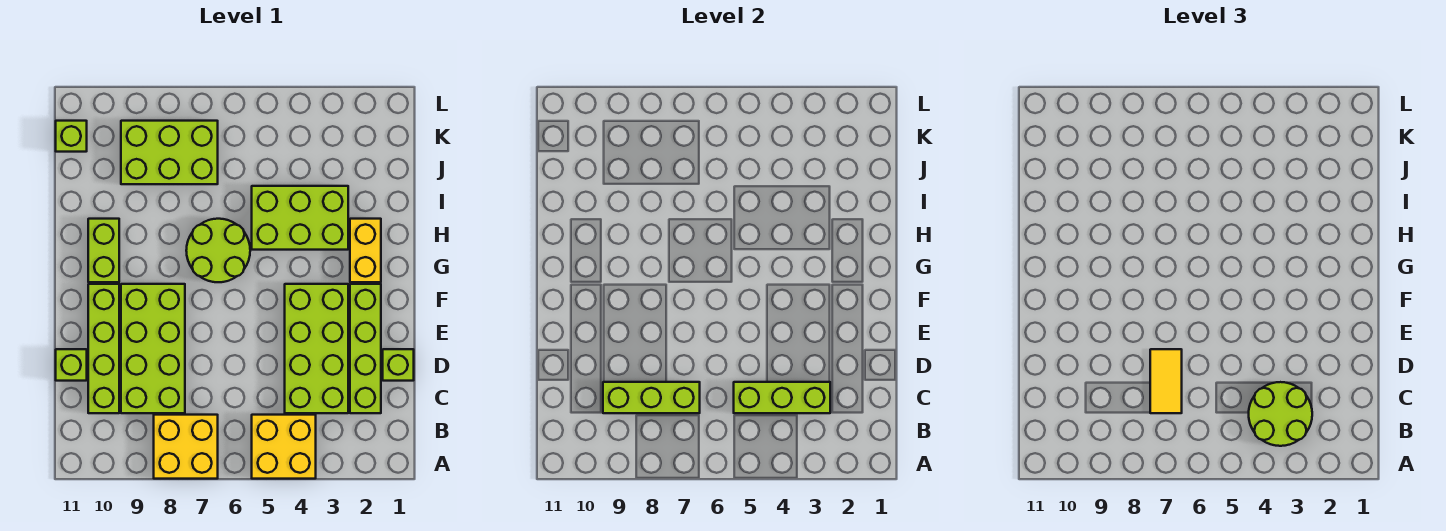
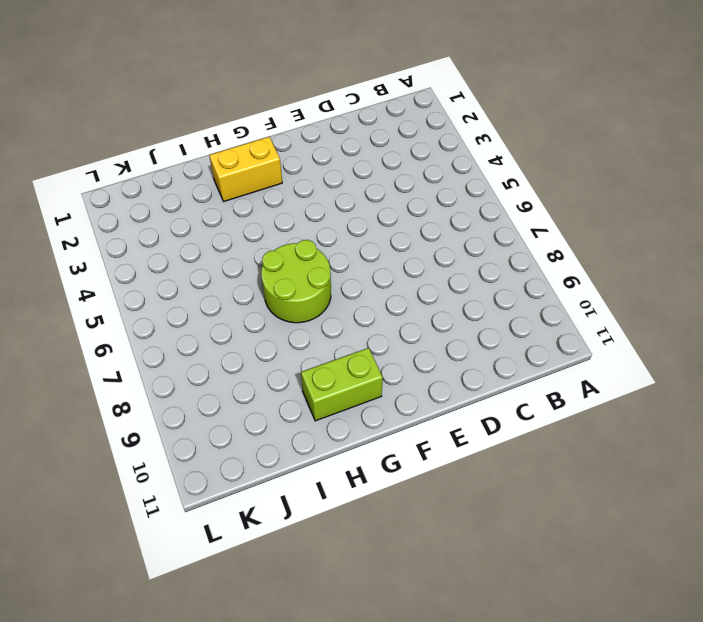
none -> yellow 2x2 brick [252,415,316,479]
none -> yellow 2x2 brick [154,415,218,479]
none -> lime 1x4 brick [350,284,381,413]

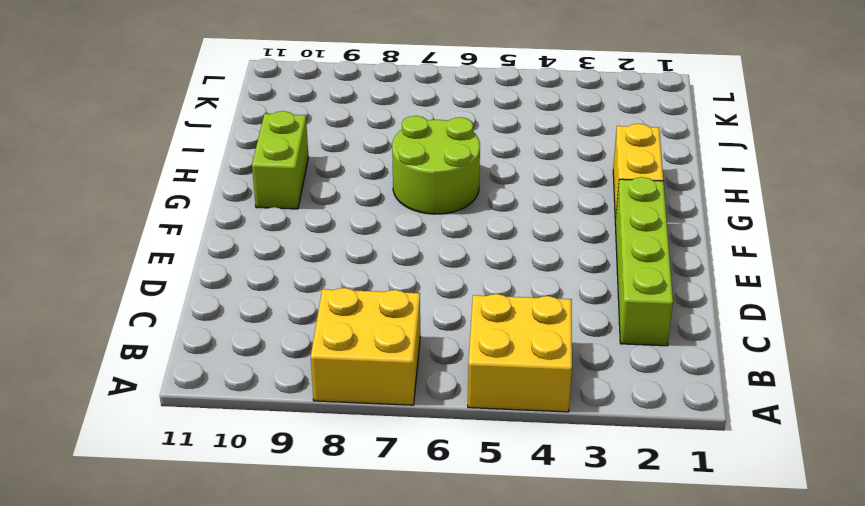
none -> lime 2x4 brick [285,284,348,413]
none -> lime 2x4 brick [121,284,185,413]
none -> lime 1x4 brick [88,284,119,413]

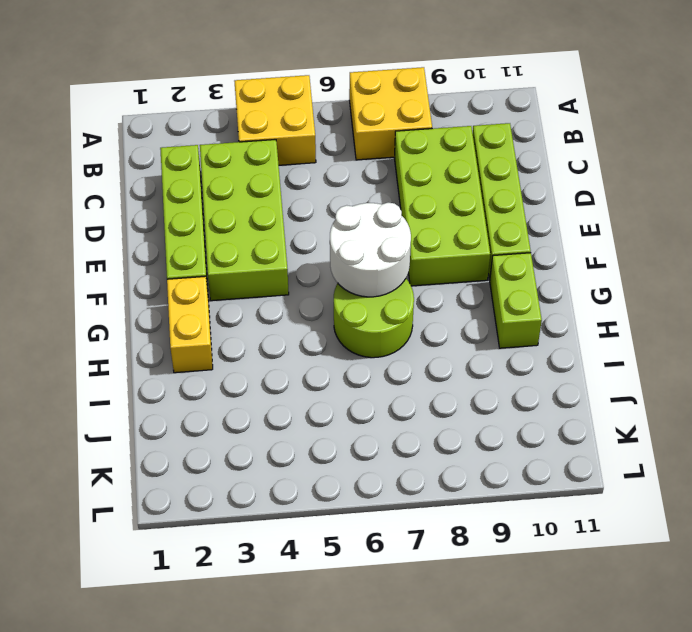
white 2x2 round brick [330,203,411,297] -> none
none -> lime 1x1 brick [383,349,414,381]
none -> lime 1x1 brick [56,349,87,381]
none -> lime 2x3 brick [252,186,348,250]

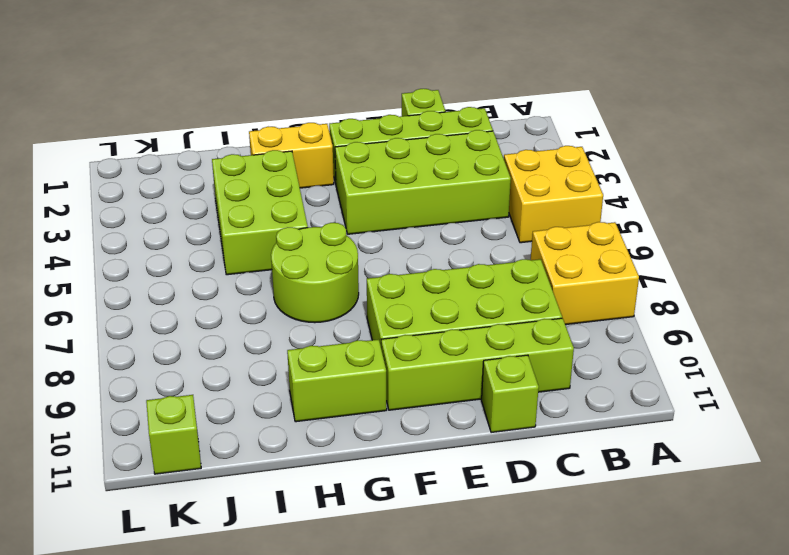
none -> lime 2x3 brick [121,121,218,184]
none -> lime 1x3 brick [734,382,830,413]
none -> lime 1x3 brick [603,382,700,413]

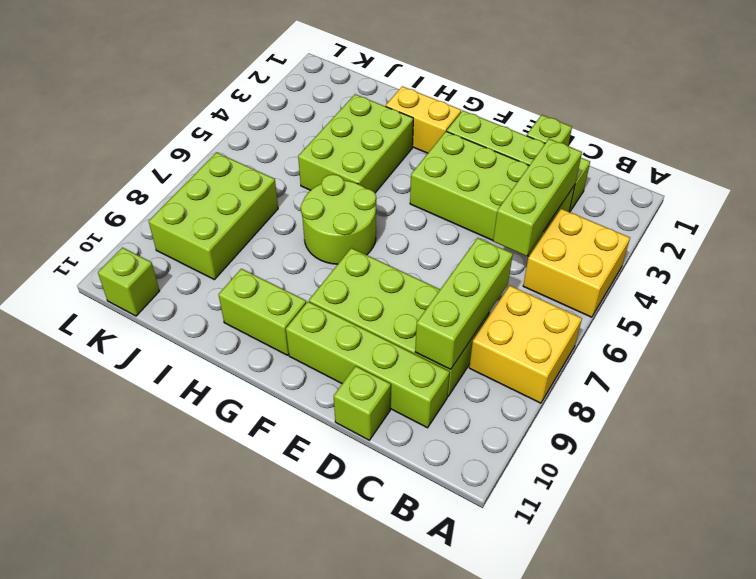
none -> lime 2x2 round brick [1249,382,1312,446]
none -> yellow 1x2 tile [1150,349,1182,413]

